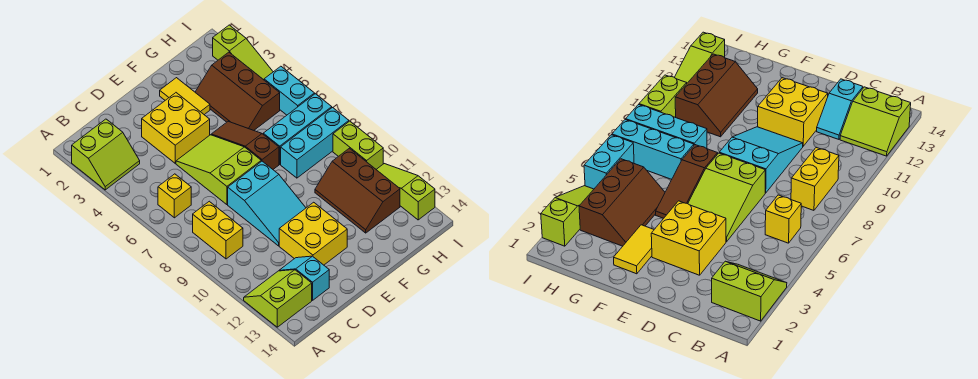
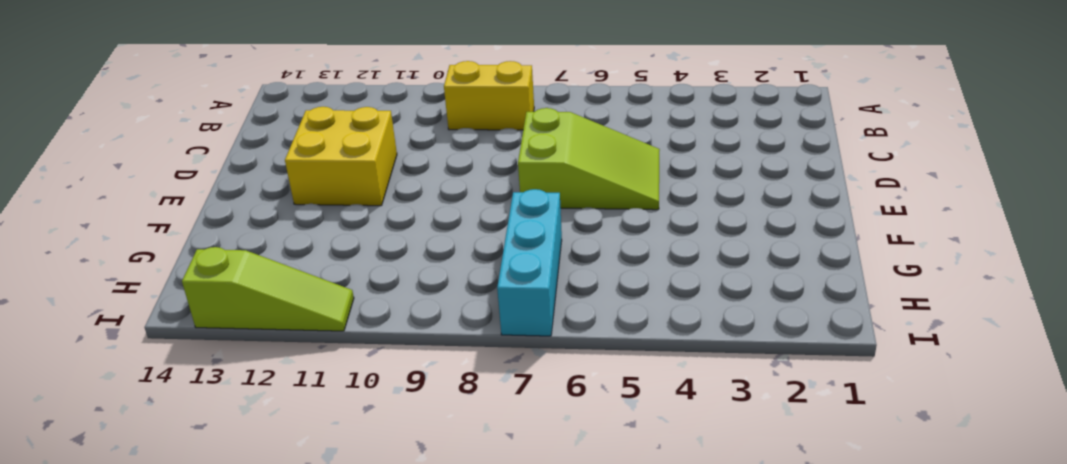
none -> lime 2x2 slope [72,119,140,190]
none -> lime 2x2 slope [244,270,312,327]
none -> yellow 1x1 brick [158,174,191,218]

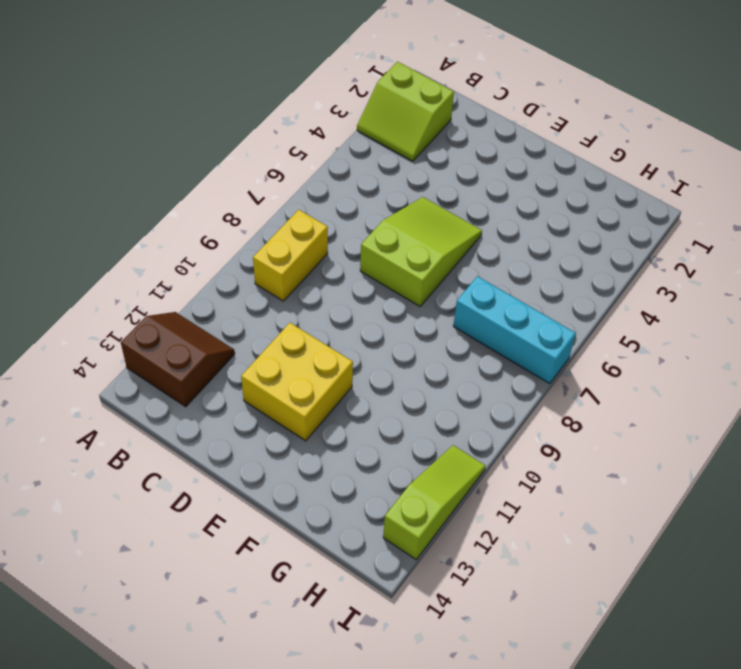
brown 2x2 slope [121,312,235,407] -> lime 2x2 slope [244,270,312,327]
none -> yellow 1x1 brick [158,174,191,218]
none -> cyan 1x2 slope [279,256,329,300]
none -> yellow 2x2 brick [142,93,210,163]

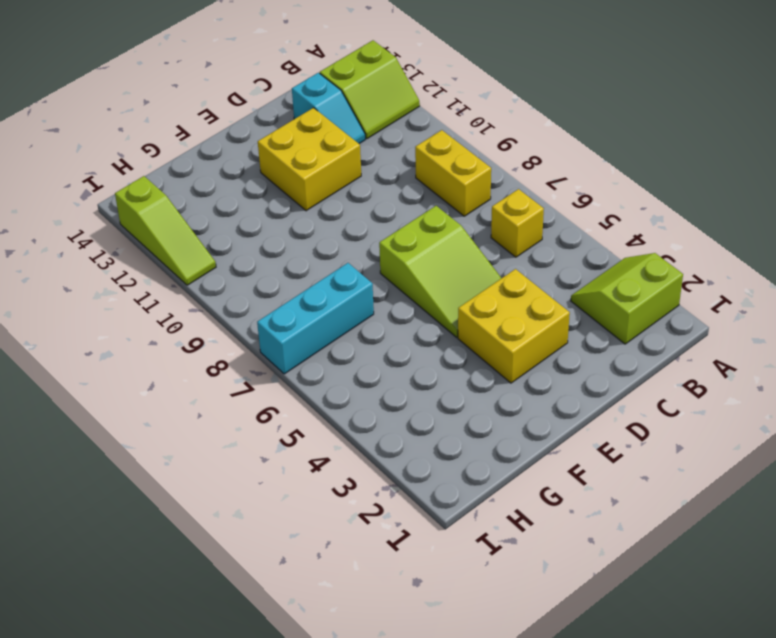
none -> cyan 2x3 slope [228,161,306,246]
none -> yellow 1x2 tile [160,78,210,115]
none -> brown 1x3 slope [211,121,279,169]

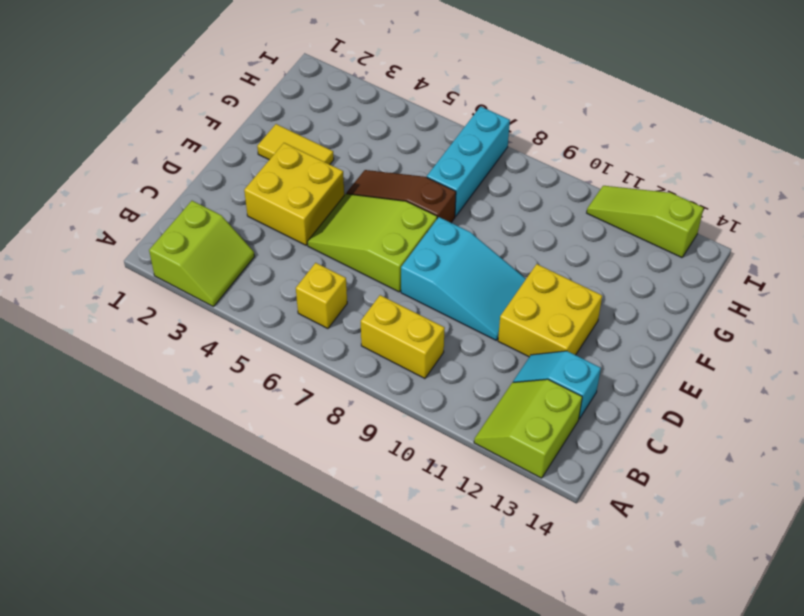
none -> brown 2x3 slope [195,52,280,130]
none -> cyan 1x3 brick [281,108,349,178]
none -> brown 2x3 slope [315,148,400,233]

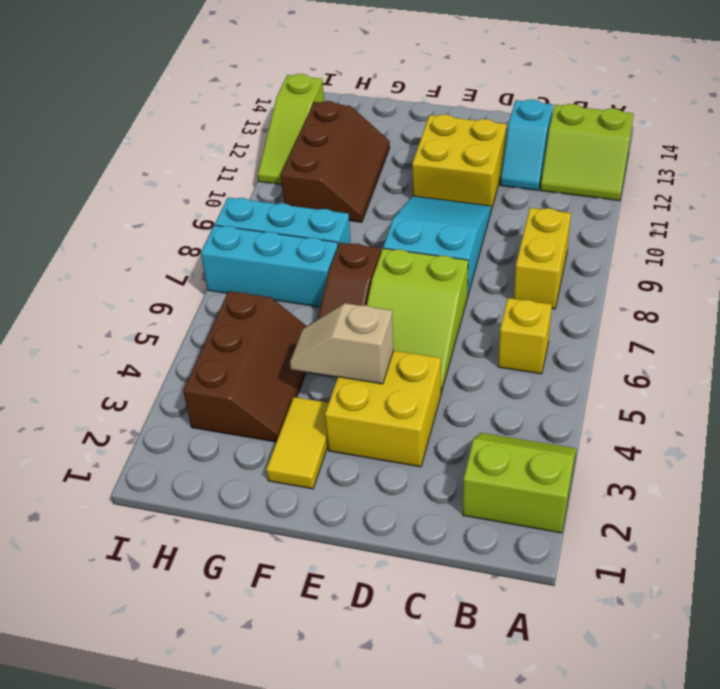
tan 1x2 slope [290,303,394,384] -> none
none -> lime 1x3 slope [213,25,273,80]
none -> cyan 1x2 brick [264,66,315,115]
none -> lime 1x2 brick [333,121,383,169]

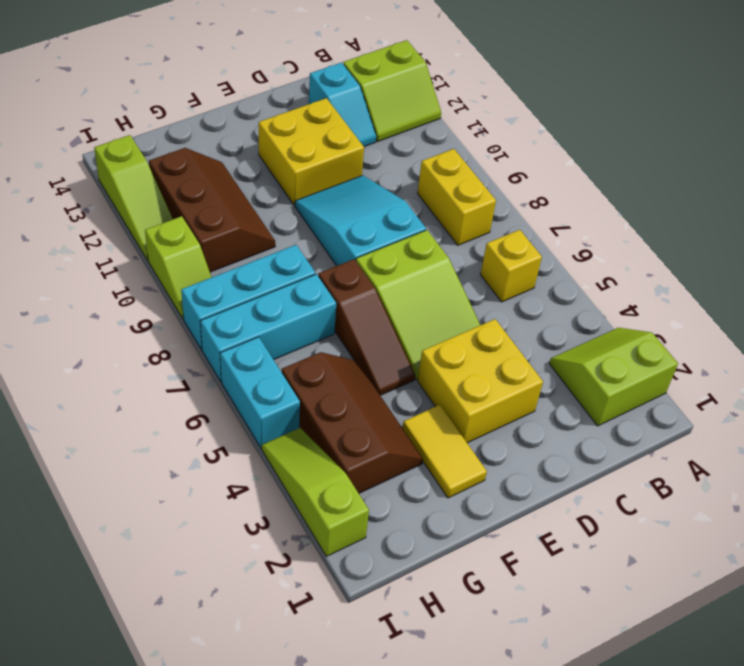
lime 1x2 slope [145,216,212,319] -> lime 1x2 brick [333,121,383,169]

